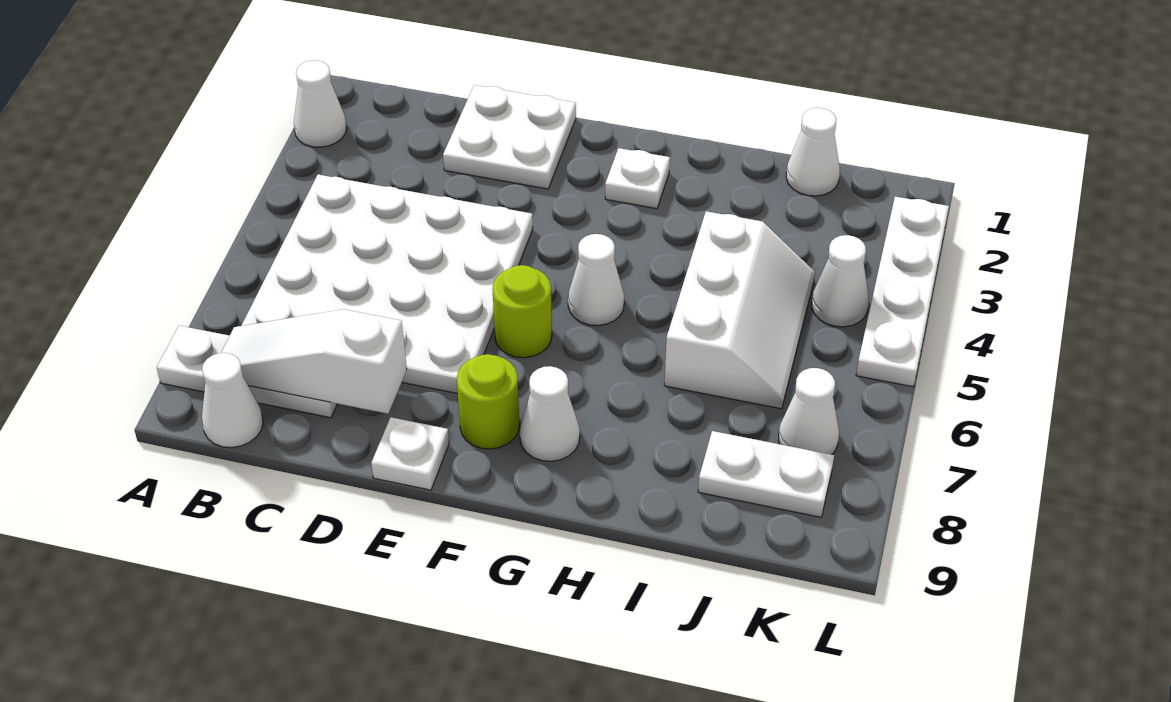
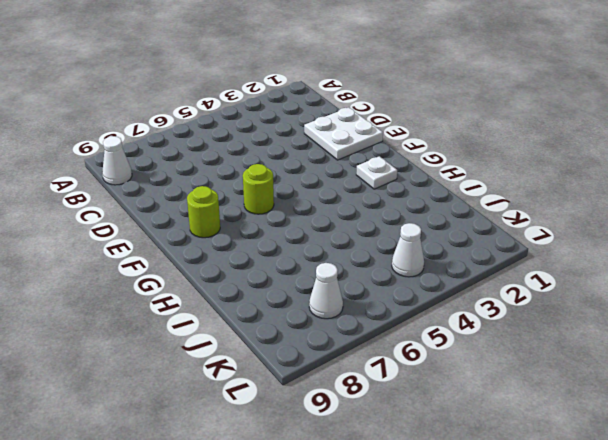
none -> white 1x1 cone [294,60,347,147]
none -> white 1x3 plate [157,326,337,418]
none -> white 4x4 plate [241,175,533,394]

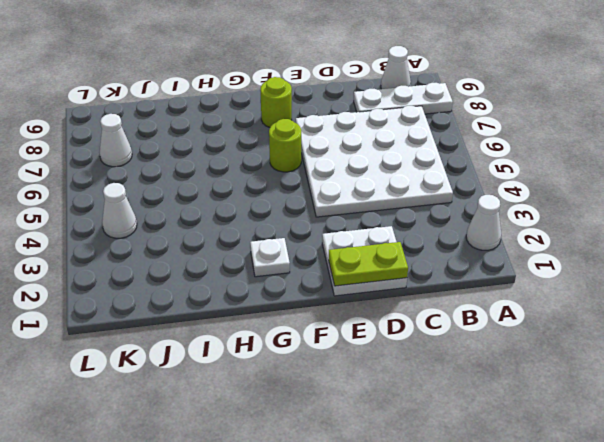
lime 1x2 plate [329,242,408,286] -> none
none -> white 1x1 plate [371,417,449,490]
none -> white 1x1 cone [568,234,624,326]
none -> white 1x1 cone [520,366,580,461]

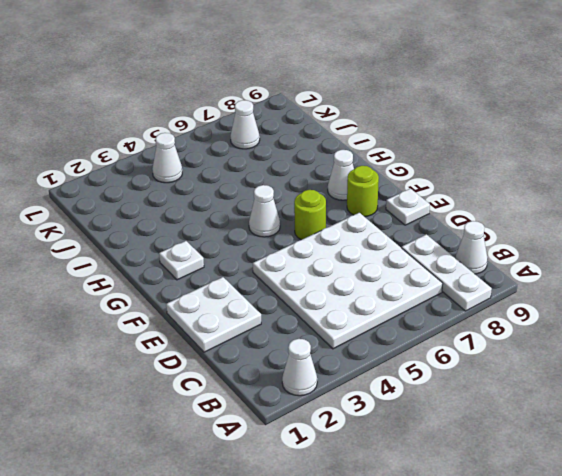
none -> white 2x3 slope [664,211,815,409]
none -> white 1x1 cone [786,108,840,196]
none -> white 1x2 plate [698,431,834,517]

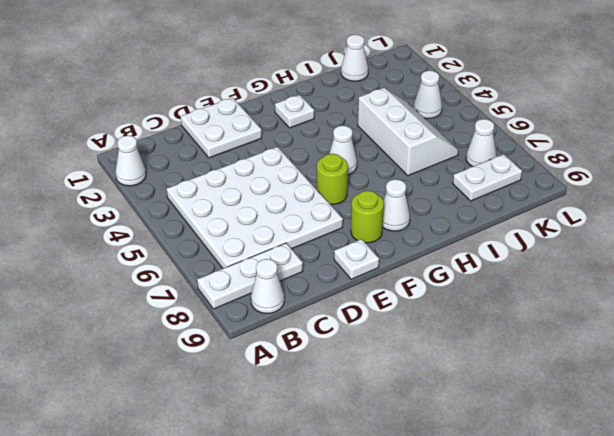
none -> white 1x4 plate [856,197,949,387]
none -> white 1x3 slope [221,309,407,414]

